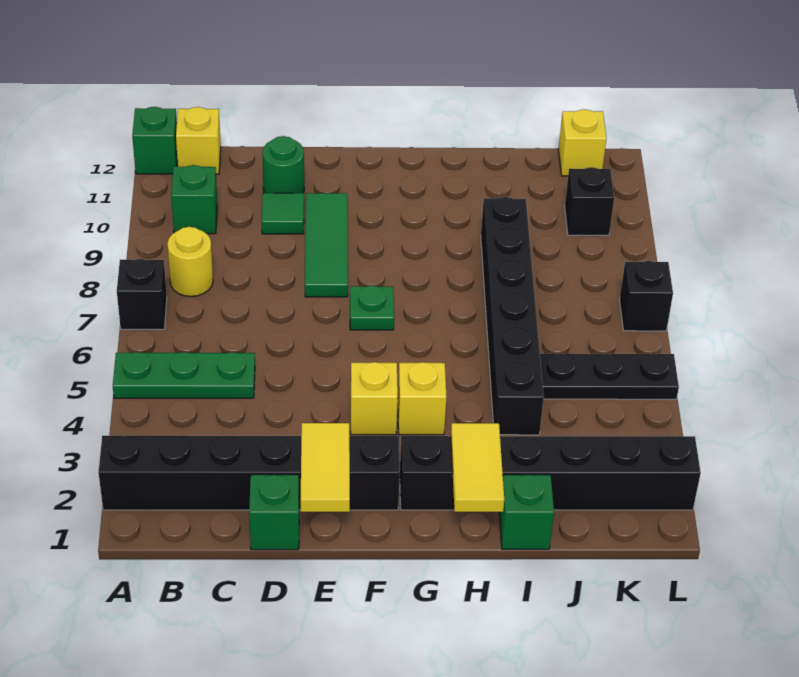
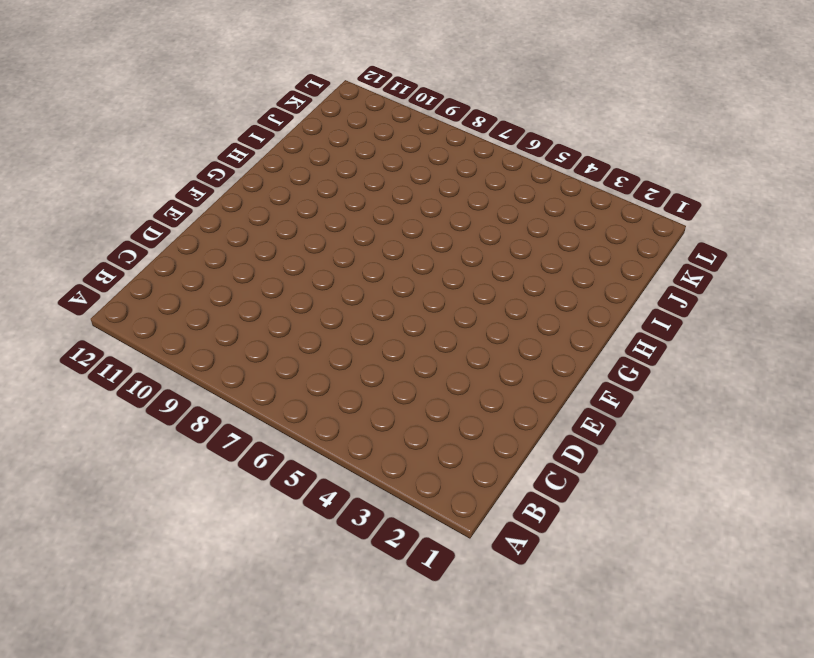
none -> black 1x6 brick [98,436,400,510]
none -> green 1x3 plate [113,352,255,398]
none -> black 1x1 brick [117,259,167,329]

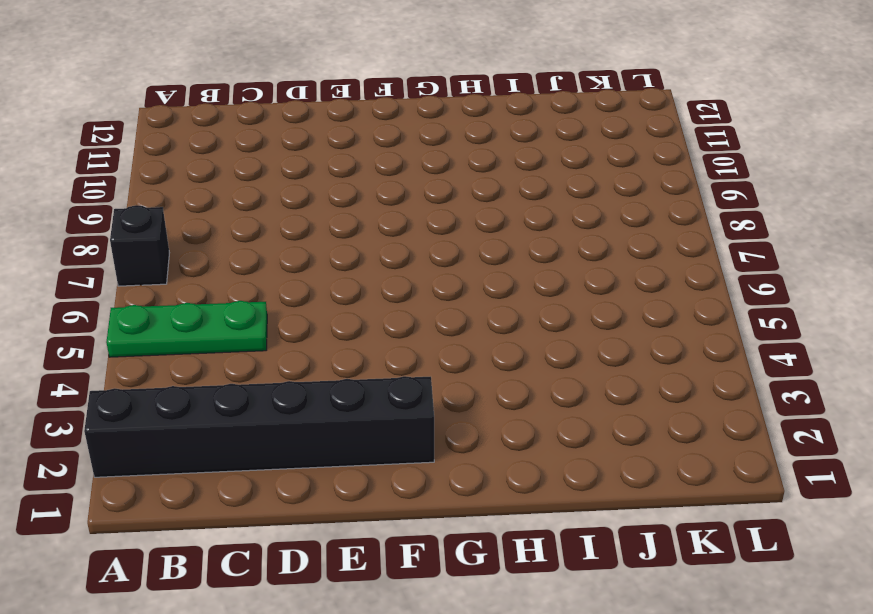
none -> green 1x1 brick [132,107,178,174]
none -> yellow 1x1 round brick [167,227,213,297]
none -> green 1x1 brick [171,165,217,234]

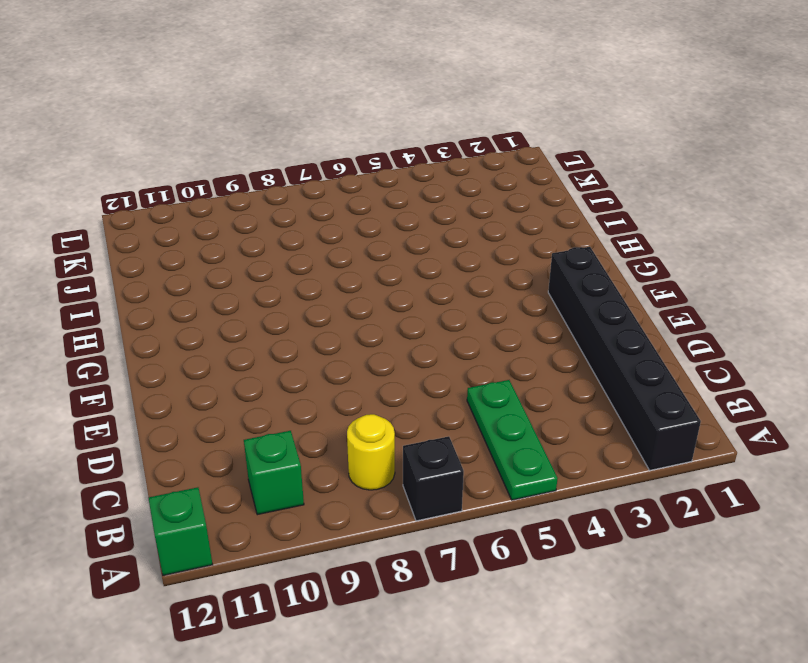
none -> yellow 1x1 brick [176,107,221,174]
none -> green 1x1 brick [249,475,299,550]
none -> green 1x1 tile [262,193,304,234]

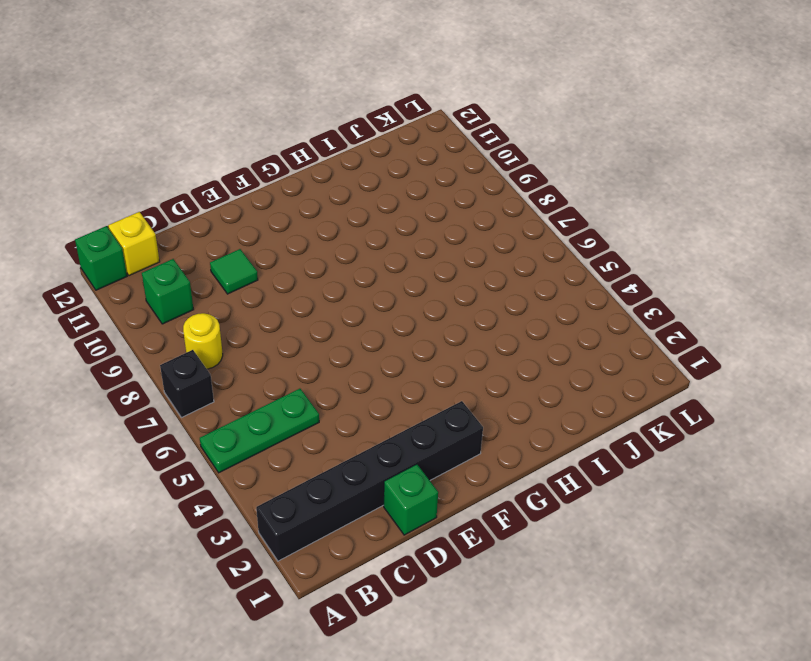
none -> green 1x1 round brick [262,136,304,193]
none -> green 1x3 tile [305,193,348,297]
none -> yellow 1x1 brick [351,362,398,435]

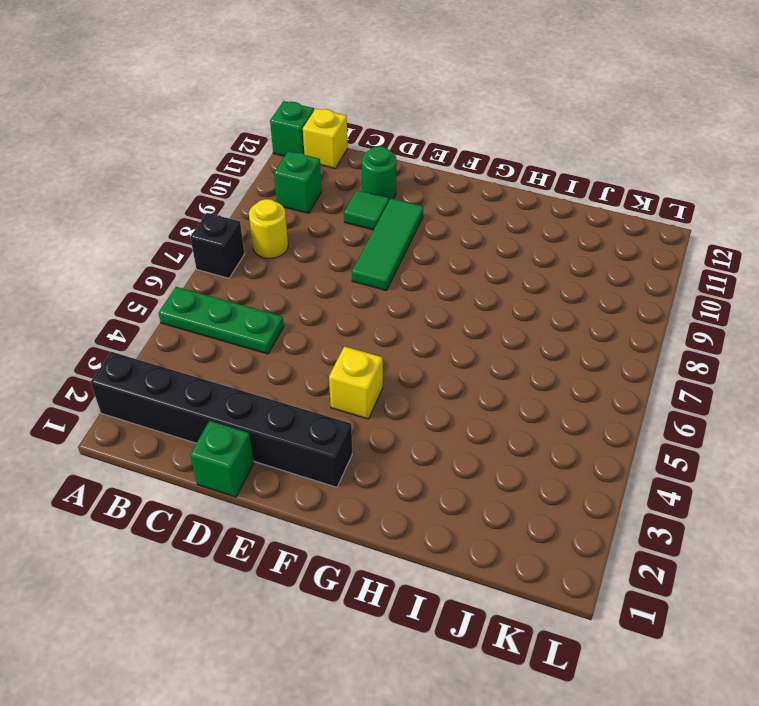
none -> green 1x1 plate [350,286,394,330]
none -> black 1x6 brick [400,436,701,510]
none -> yellow 1x1 brick [398,362,447,435]

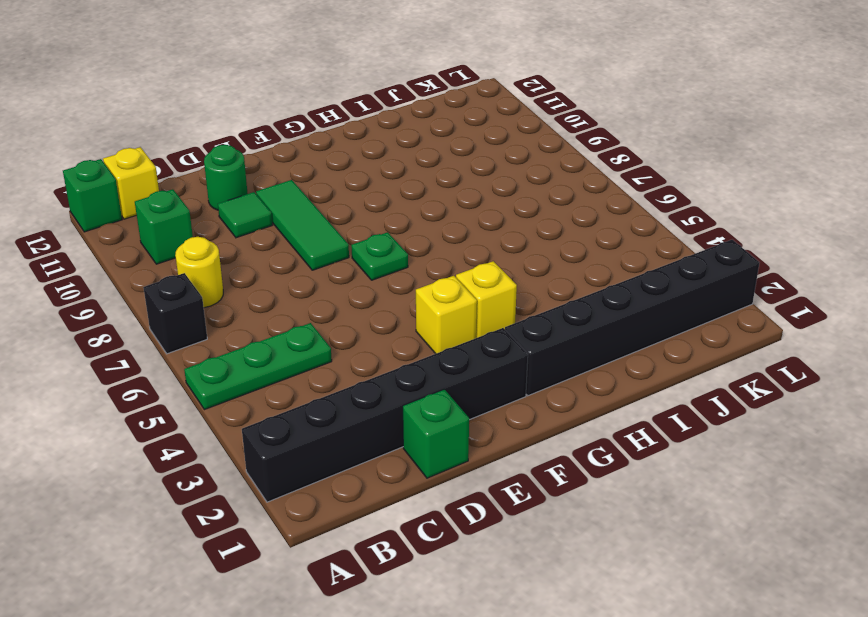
none -> green 1x1 brick [499,475,554,549]
none -> black 1x6 brick [481,197,544,435]
none -> black 1x3 plate [540,353,679,399]

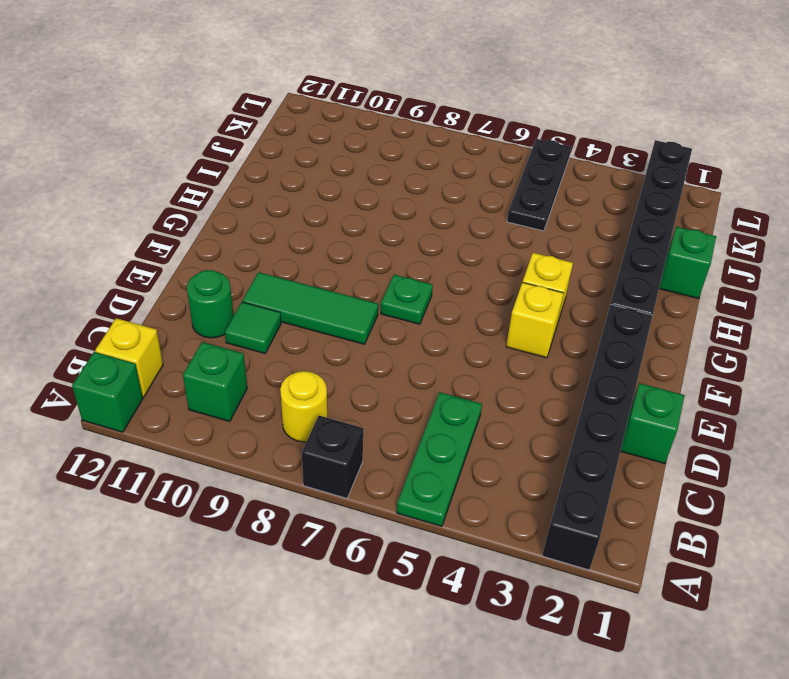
none -> black 1x6 brick [481,197,544,435]
none -> black 1x1 brick [565,167,614,235]
none -> yellow 1x1 brick [558,109,607,176]

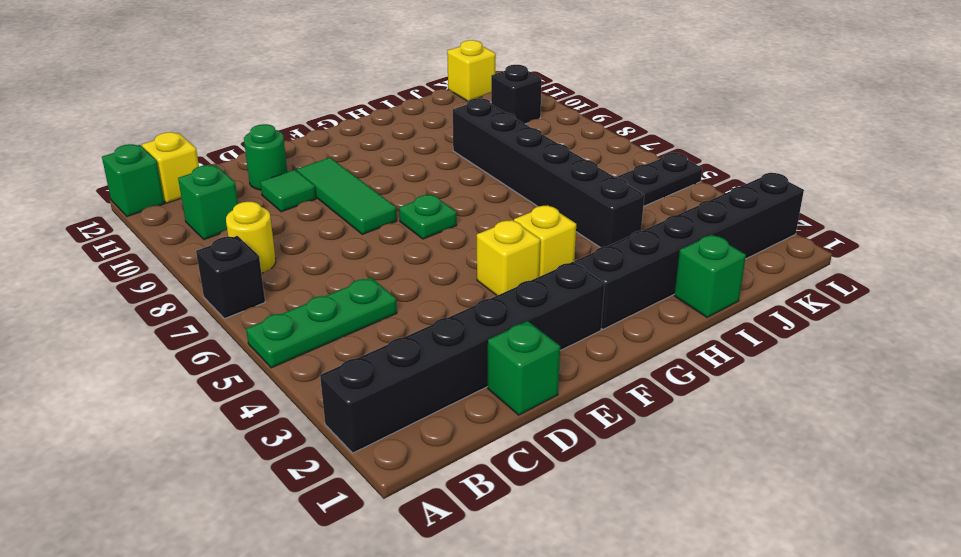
none -> black 1x1 brick [619,261,673,331]
none -> yellow 1x2 tile [301,423,350,512]
none -> yellow 1x2 tile [451,423,504,512]

